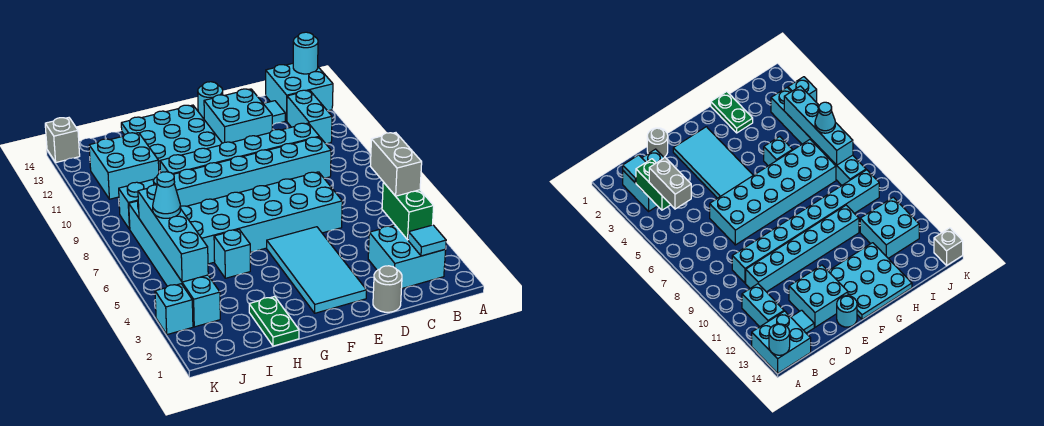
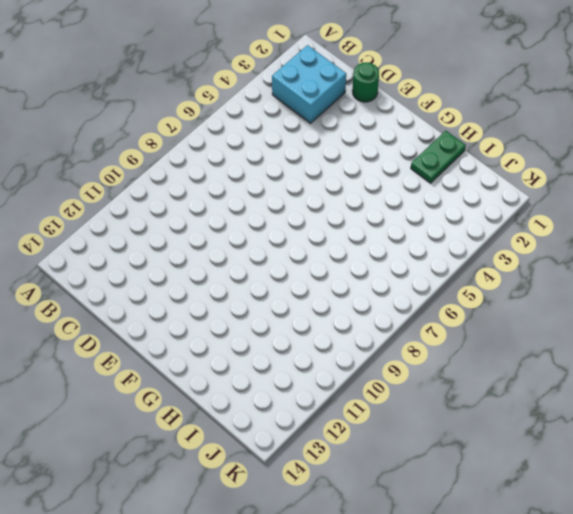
green 1x1 round brick [352,63,379,102] -> grey 1x1 round brick [373,266,402,312]
none -> cyan 2x2 brick [266,63,333,121]
none -> cyan 1x2 brick [287,90,332,144]
none -> cyan 1x8 brick [119,137,331,229]

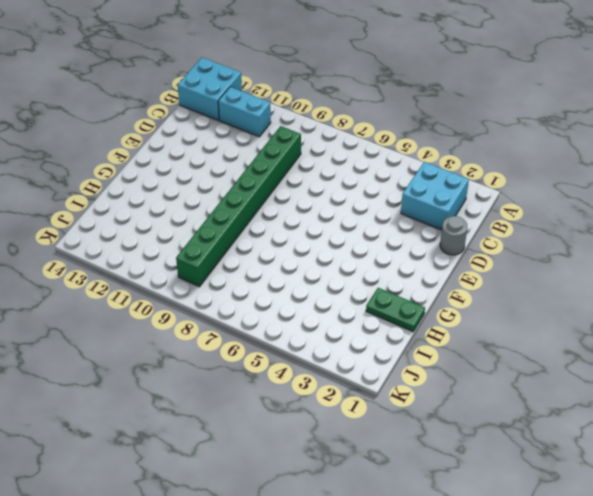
green 1x8 brick [176,126,301,287] -> cyan 1x8 brick [119,137,331,229]
none -> cyan 1x6 brick [160,123,319,174]
none -> cyan 1x1 tile [263,101,285,125]
none -> cyan 2x6 brick [180,172,342,264]

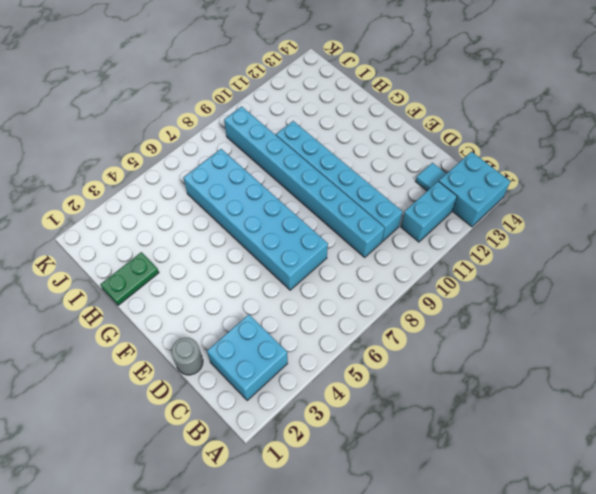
none -> cyan 2x2 brick [204,89,272,143]
none -> cyan 2x4 tile [267,227,367,313]
none -> cyan 1x1 round brick [198,82,223,119]

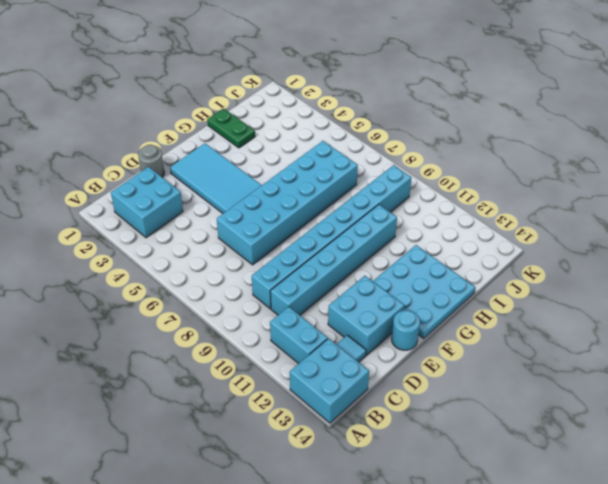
none -> cyan 1x1 brick [214,229,250,278]
none -> cyan 2x2 brick [89,133,159,199]
none -> cyan 1x6 brick [129,201,220,327]

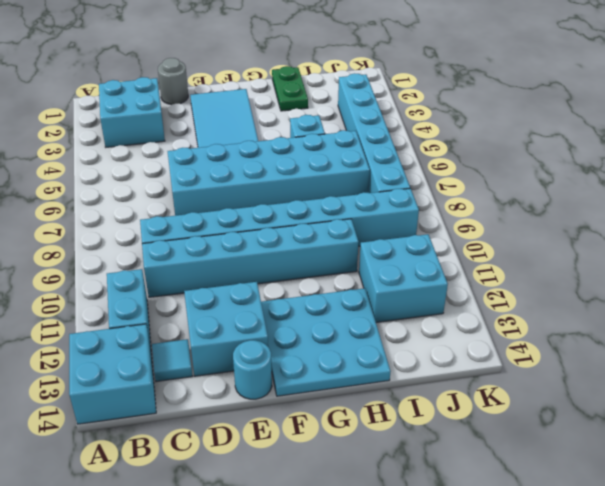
none -> cyan 1x1 brick [155,284,193,335]
none -> grey 1x1 brick [45,118,80,162]
none -> cyan 1x1 round brick [293,32,318,74]

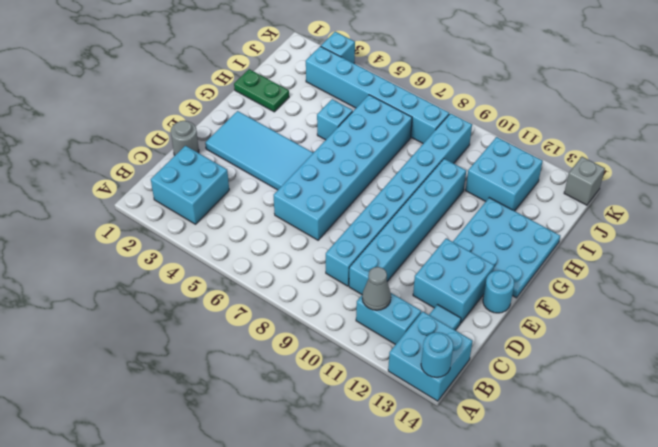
grey 1x1 cone [362,267,391,310] -> none
none -> cyan 1x1 tile [408,225,446,256]
none -> green 1x2 brick [382,182,434,240]
none -> cyan 1x4 brick [138,185,208,282]

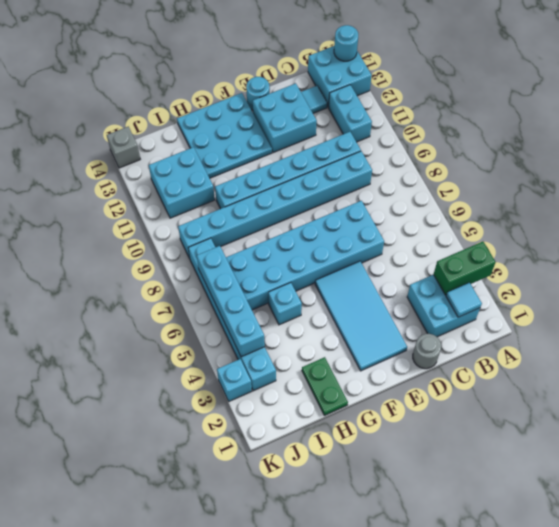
green 1x2 brick [434,242,495,295] -> green 1x2 brick turned to [382,182,434,240]
none -> grey 1x2 brick [370,133,422,196]
none -> cyan 1x1 cone [153,172,181,218]

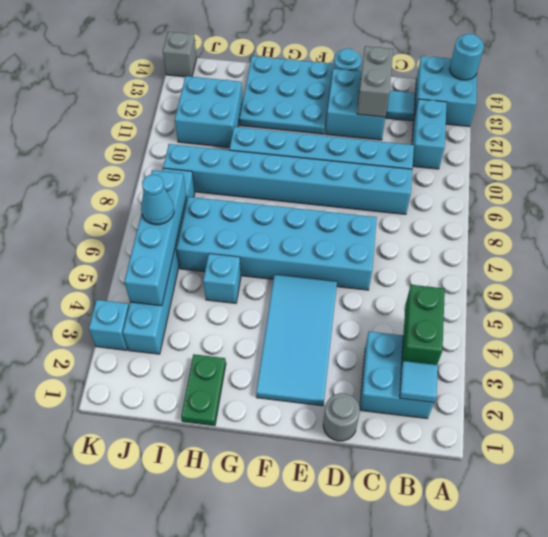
grey 1x2 brick [357,46,393,117] -> grey 1x2 brick moved to [370,133,422,196]

